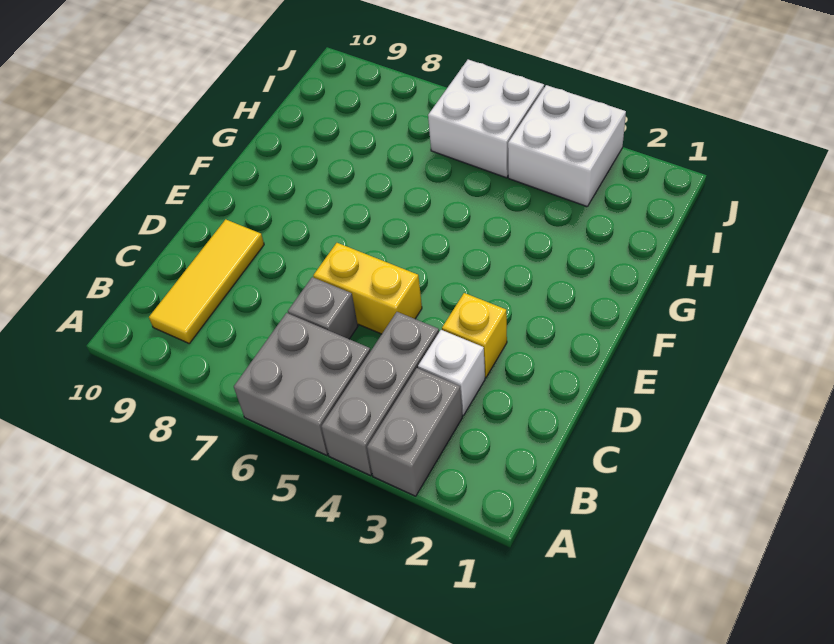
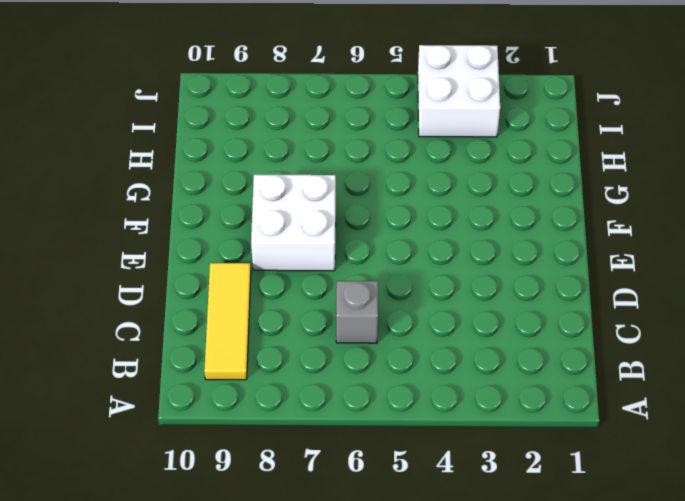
white 2x2 brick [251,175,336,271] -> white 2x2 brick moved to [428,60,544,178]
none -> grey 1x2 brick [367,368,462,496]
none -> grey 1x3 brick [321,312,439,475]

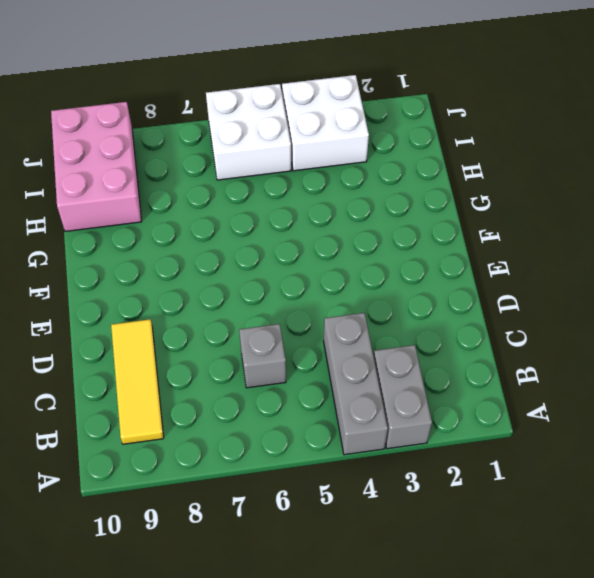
pink 2x3 brick [51,102,142,231] -> none
none -> grey 2x2 brick [234,313,370,455]
none -> white 1x1 brick [418,330,485,416]

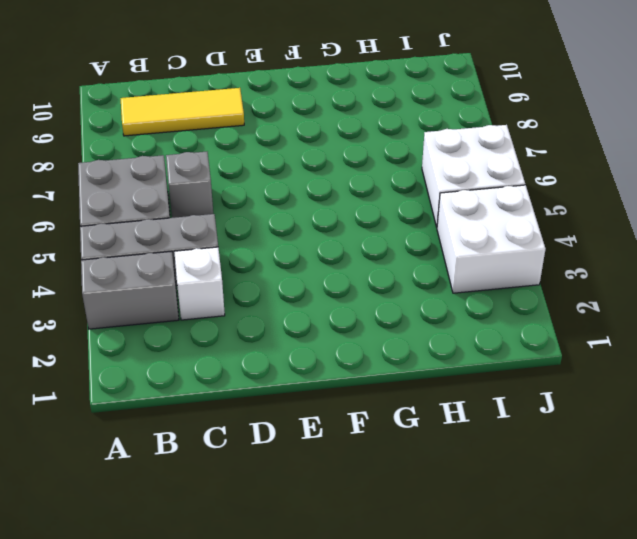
none -> yellow 1x1 brick [442,293,507,377]
none -> yellow 1x2 brick [313,243,422,334]

